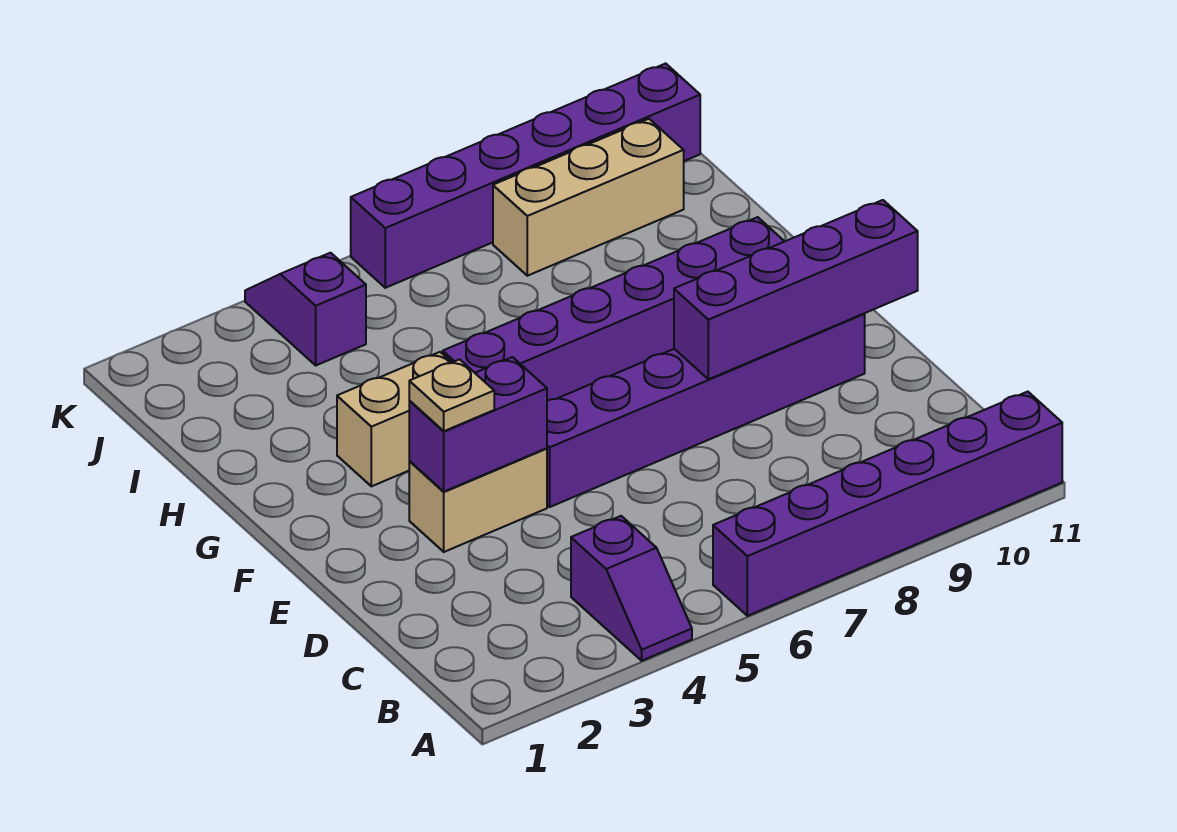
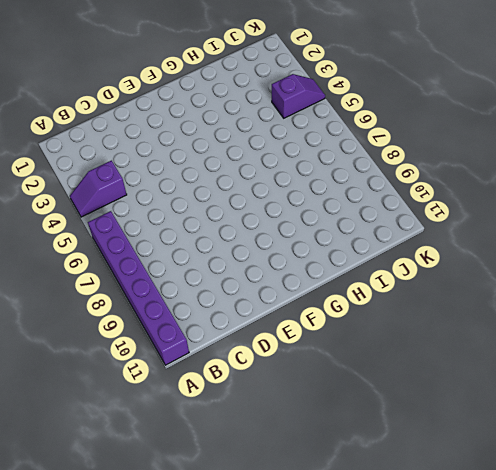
none -> tan 1x2 brick [409,448,547,552]
none -> purple 1x6 brick [547,314,865,507]
none -> tan 1x2 brick [337,352,452,486]

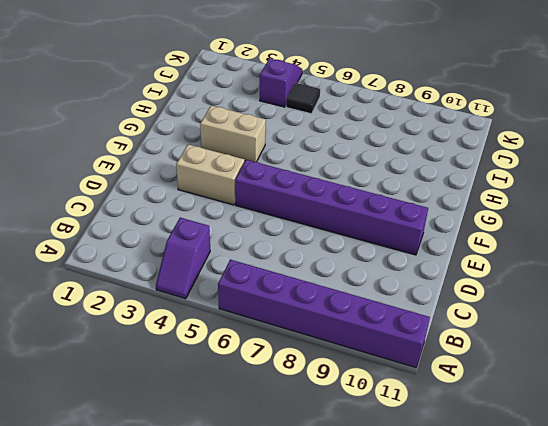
black 1x1 tile [286,83,320,114] -> none
none -> purple 1x6 brick [443,217,784,400]
none -> tan 1x3 brick [493,119,684,276]
none -> purple 1x6 brick [351,63,700,288]

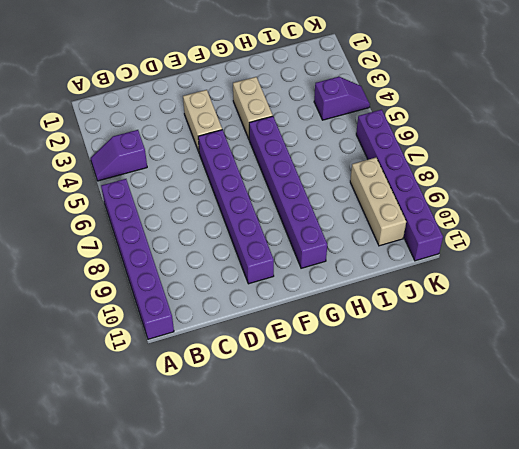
none -> purple 1x2 brick [409,357,547,492]
none -> purple 1x4 brick [674,200,918,379]
none -> tan 1x1 plate [409,359,494,431]

